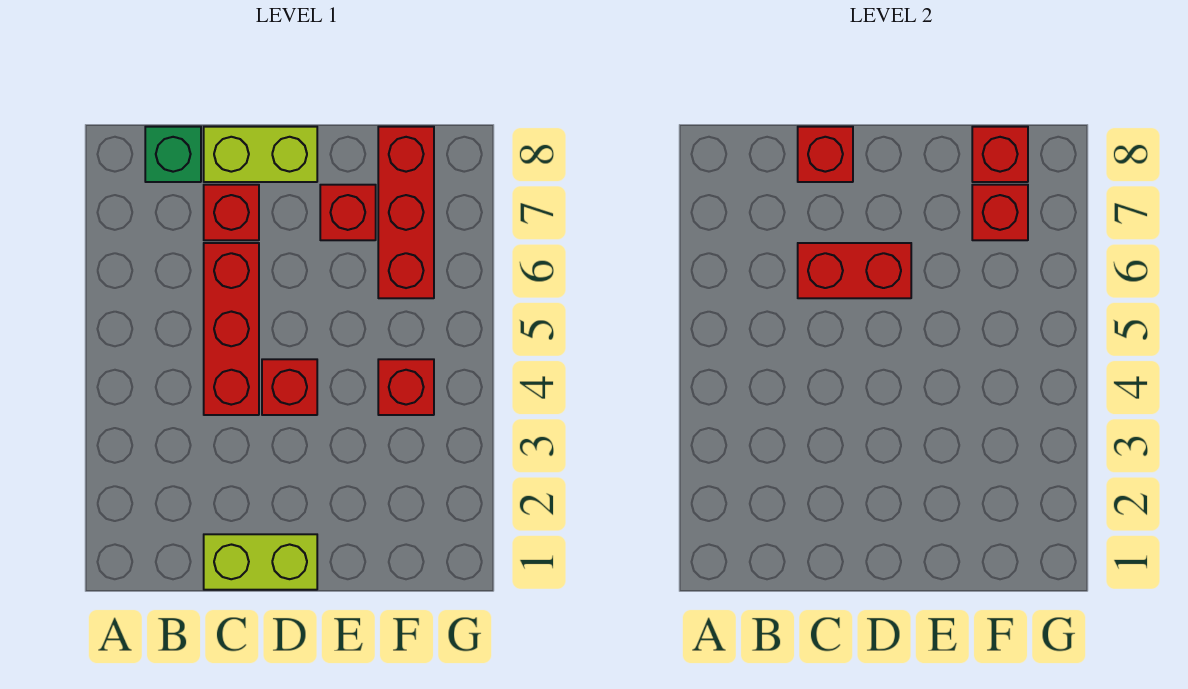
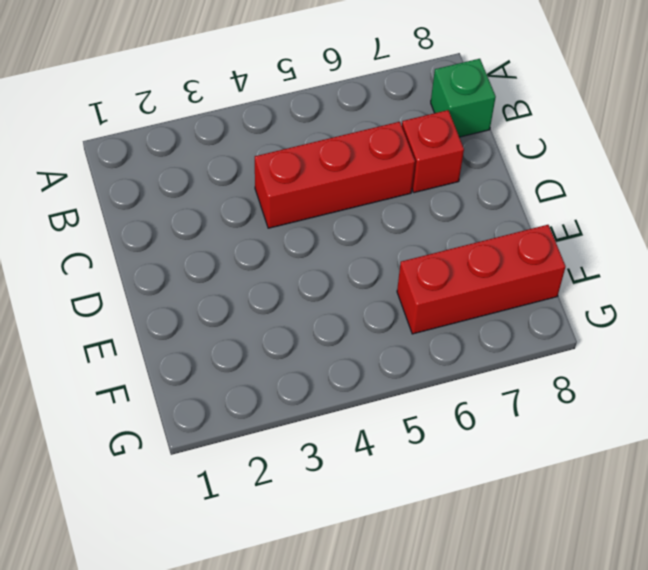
none -> lime 1x2 brick [204,534,317,590]
none -> lime 1x2 brick [204,127,317,182]
none -> red 1x1 brick [262,359,317,415]

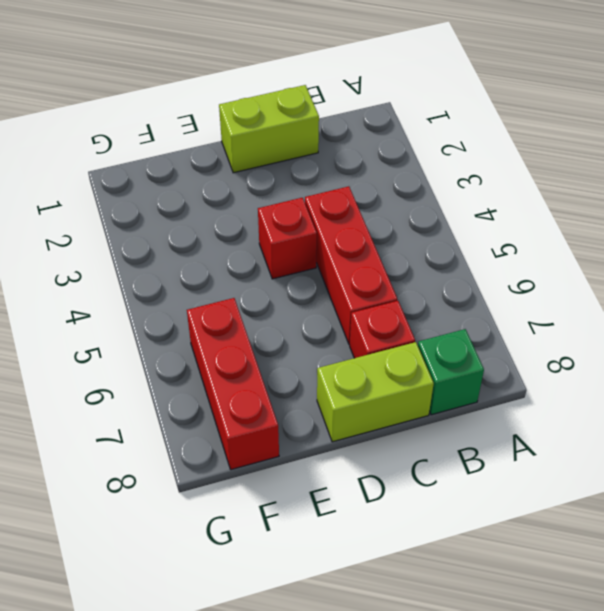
none -> red 1x1 brick [320,185,376,240]
none -> red 1x1 brick [378,359,434,415]
none -> red 1x2 brick [798,243,911,298]

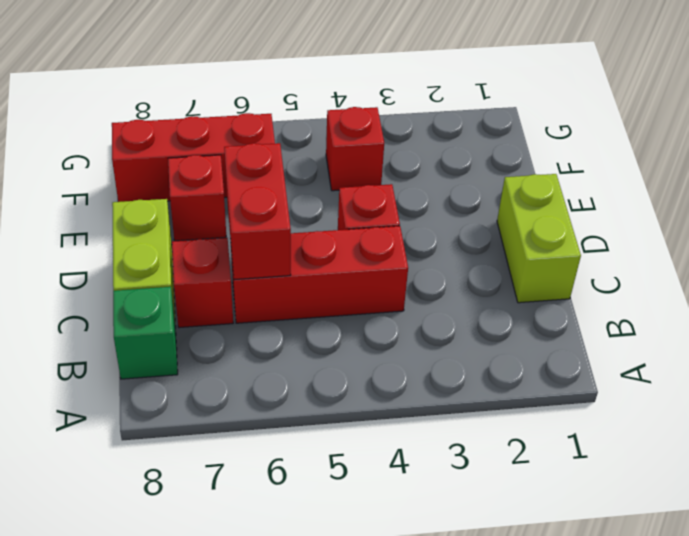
none -> red 1x1 brick [798,127,853,182]
none -> red 1x1 brick [972,185,1028,240]
none -> red 1x1 brick [972,127,1028,182]

